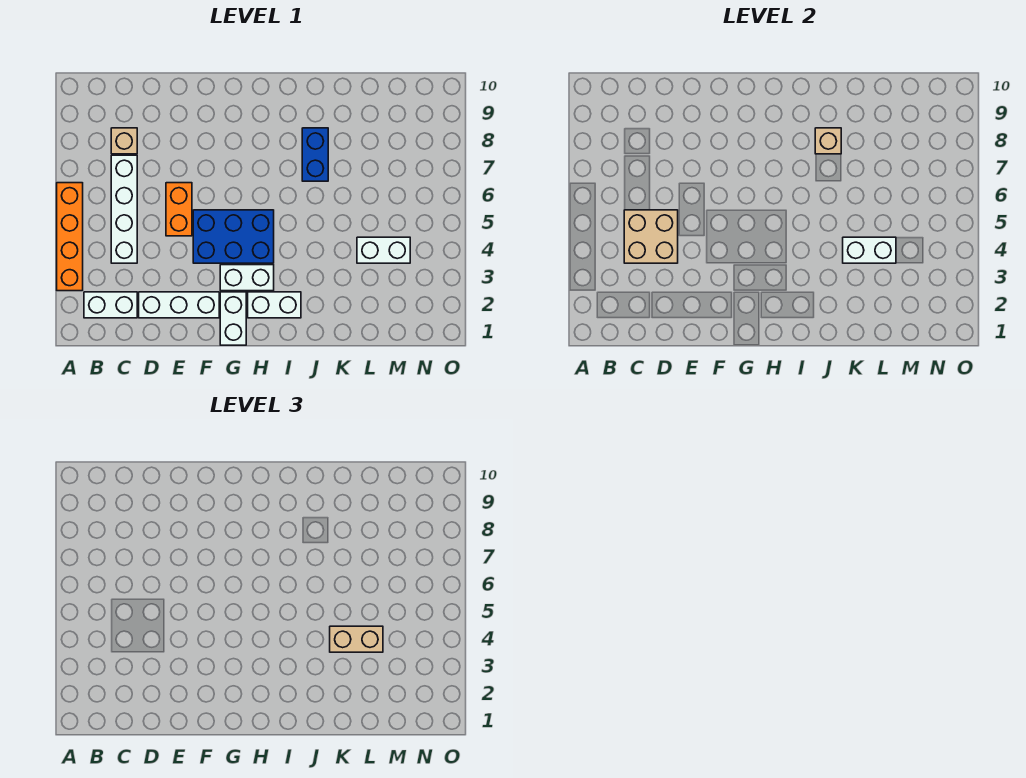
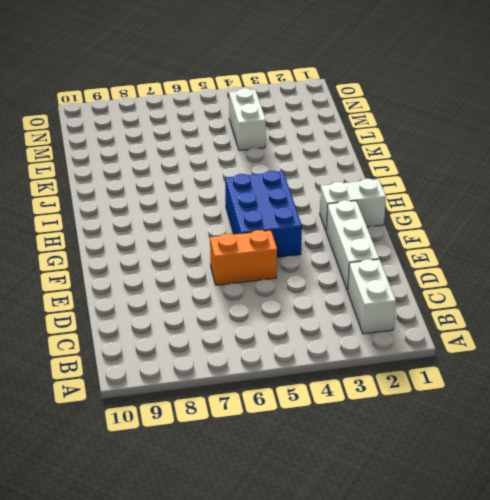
none -> orange 1x4 brick [57,183,83,291]
none -> white 1x4 brick [111,155,137,263]
none -> tan 1x1 brick [111,128,137,154]

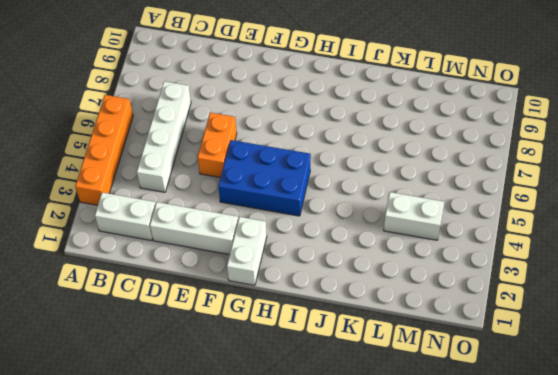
none -> tan 1x1 brick [111,128,137,154]
none -> white 1x2 brick [220,265,274,291]
none -> white 1x2 brick [248,292,301,318]

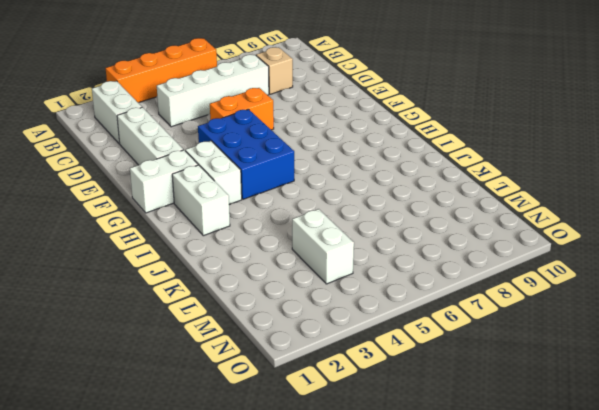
none -> blue 1x2 brick [302,128,328,181]
none -> tan 2x2 brick [624,210,678,263]
none -> tan 1x1 brick [815,128,841,154]

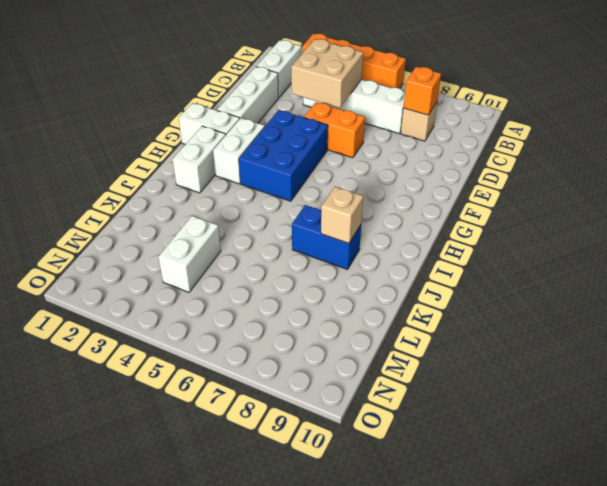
orange 1x1 brick [403,67,441,115] -> none
none -> white 1x2 brick [843,237,896,263]
none -> tan 1x2 brick [330,626,383,652]

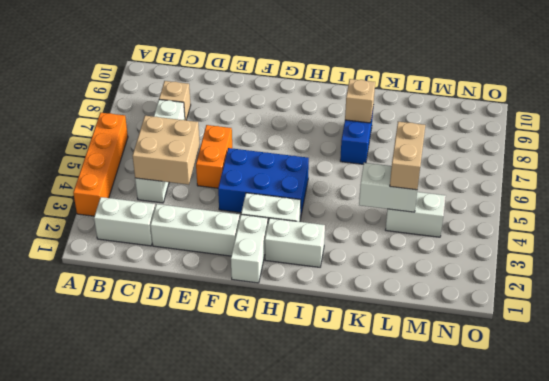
tan 1x2 brick [390,122,425,190] -> tan 1x2 brick turned to [330,626,383,652]

